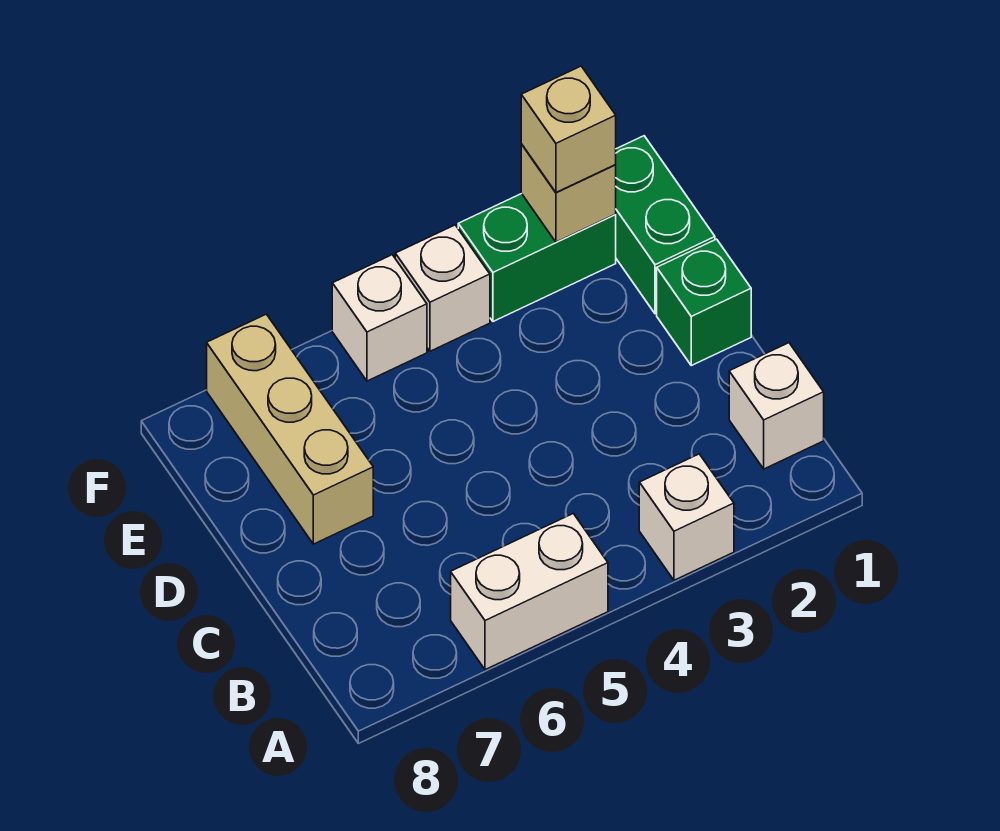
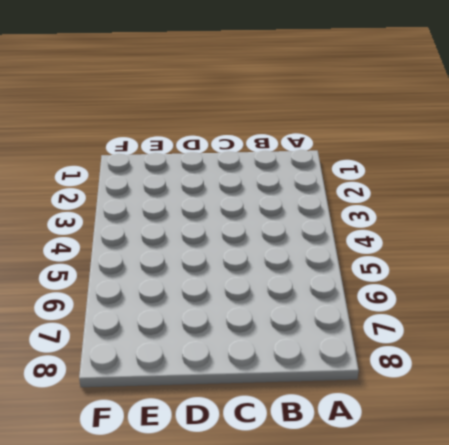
none -> white 1x1 brick [639,454,734,580]
none -> white 1x2 brick [451,514,608,670]

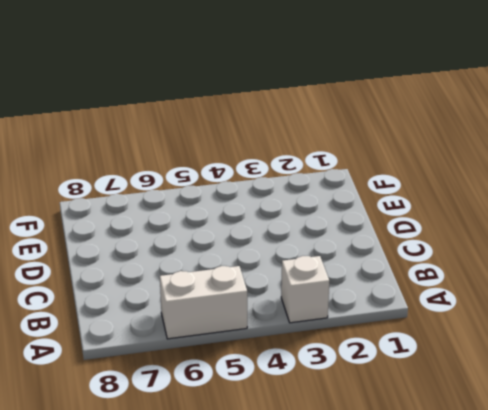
none -> white 1x1 brick [729,343,824,469]
none -> green 1x1 brick [657,239,751,365]

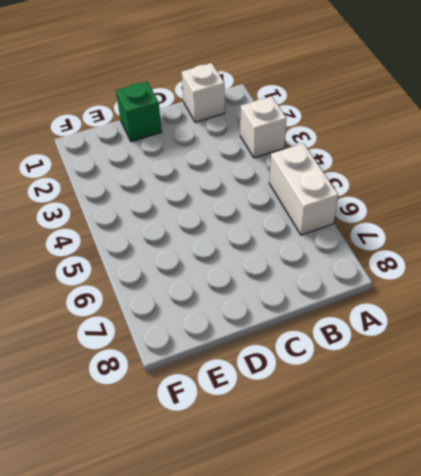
none -> tan 1x3 brick [207,314,373,544]
none -> green 1x2 brick [616,136,715,314]

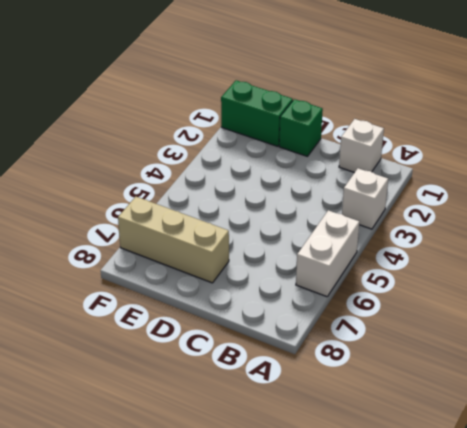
none -> green 1x2 brick [458,194,616,321]
none -> white 1x1 brick [395,225,490,351]

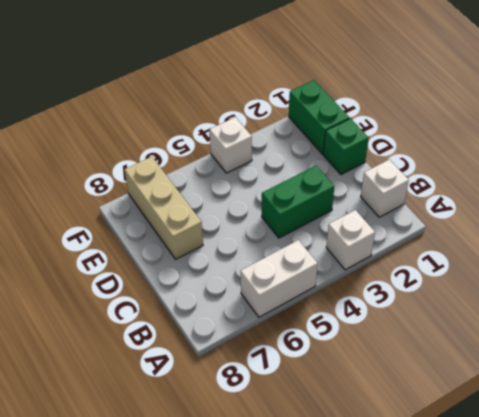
green 1x2 brick [262,166,334,238] -> green 1x2 brick moved to [458,194,616,321]
none -> white 1x1 brick [332,255,427,381]
none -> tan 1x1 brick [521,144,616,242]

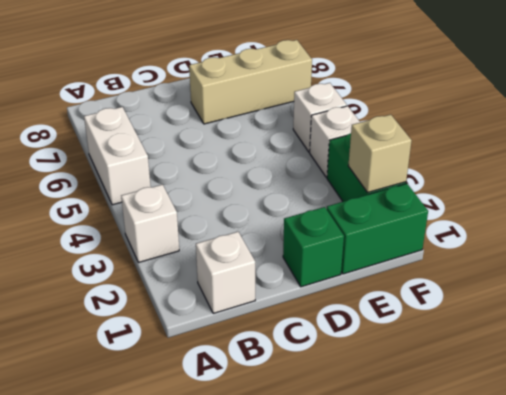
none -> tan 1x1 brick [521,66,616,192]

